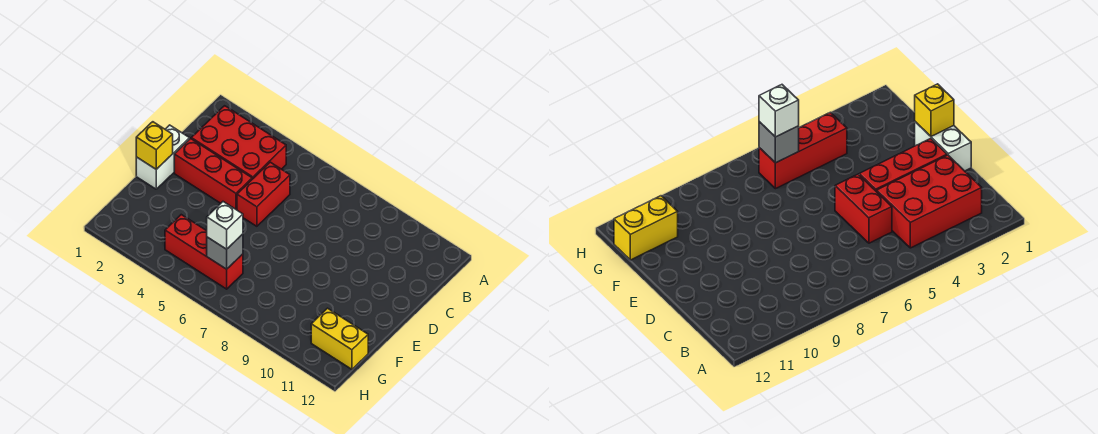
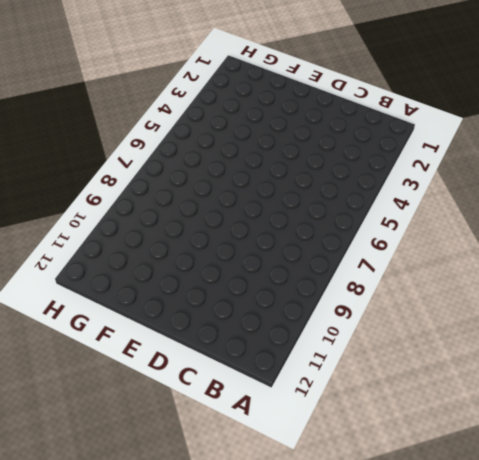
none -> red 2x3 brick [191,106,286,179]
none -> red 1x2 brick [237,162,290,226]

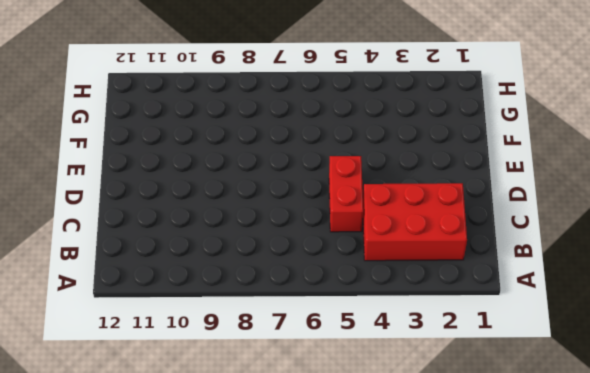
none -> white 1x2 brick [136,125,190,189]
none -> red 1x3 brick [174,139,252,210]

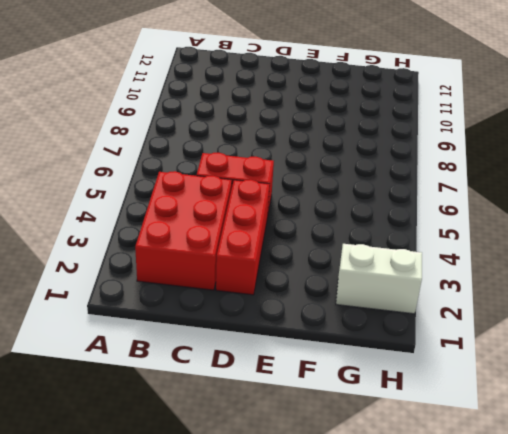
white 1x2 brick [336,244,422,314] -> white 1x2 brick moved to [136,125,190,189]
none -> red 1x3 brick [165,215,243,289]
none -> yellow 1x2 brick [311,308,368,369]

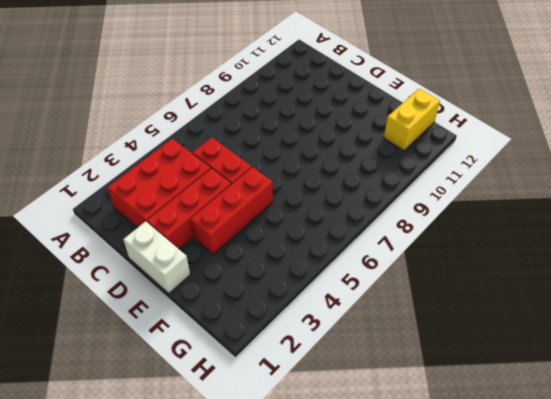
red 1x3 brick [190,167,273,254] -> red 1x3 brick moved to [165,215,243,289]
none -> yellow 1x1 brick [136,122,173,169]
none -> grey 1x1 brick [207,234,243,269]

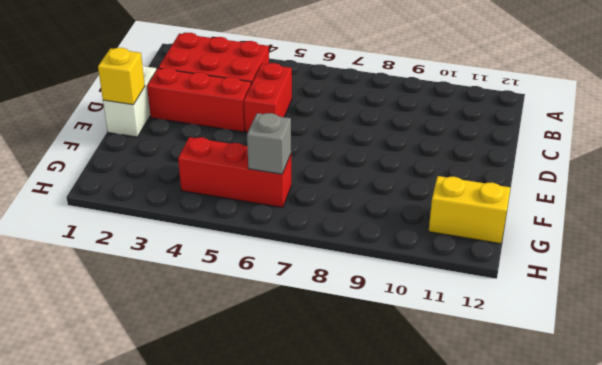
none -> white 1x1 brick [207,202,243,249]

